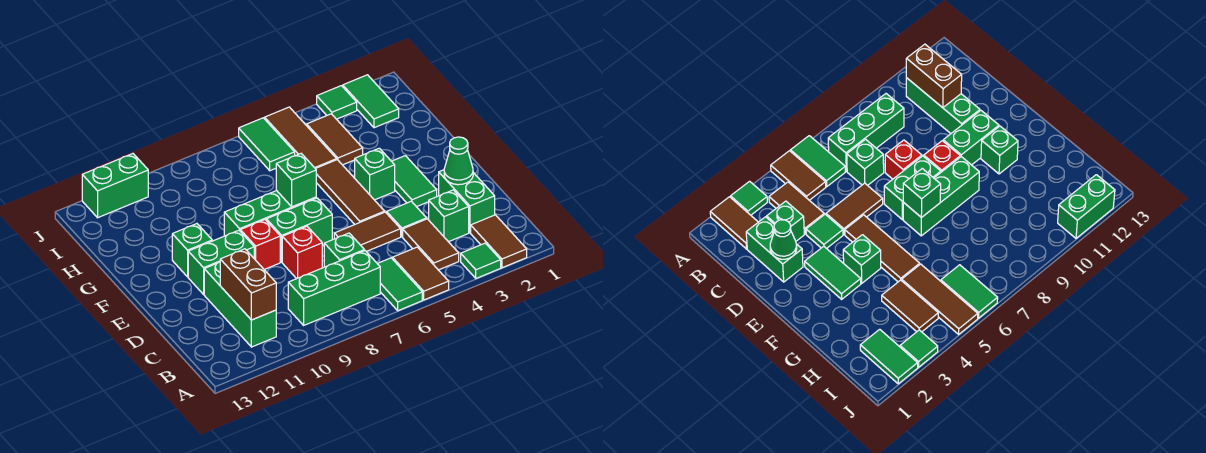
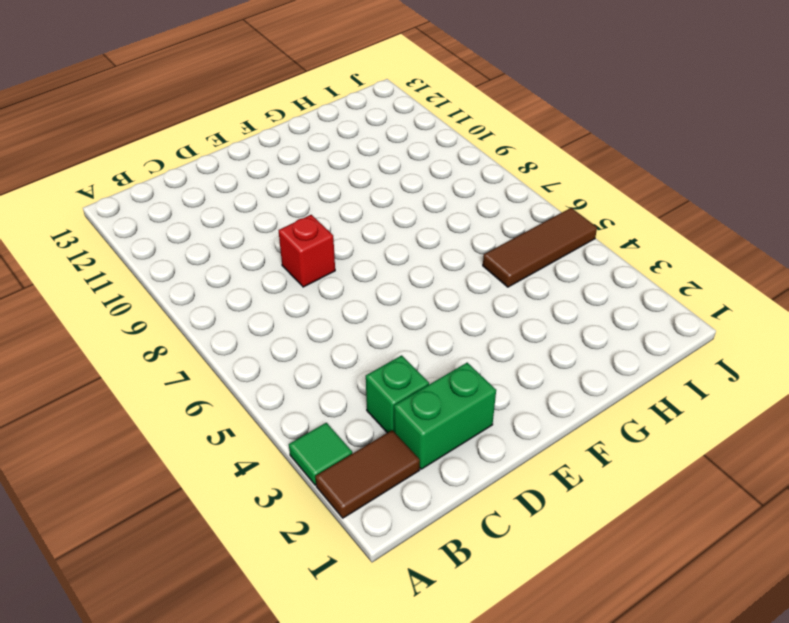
none -> brown 1x2 tile [393,247,449,300]
none -> green 1x2 tile [377,258,422,311]
none -> brown 1x2 tile [403,219,459,270]
none -> green 1x3 brick [288,251,380,325]

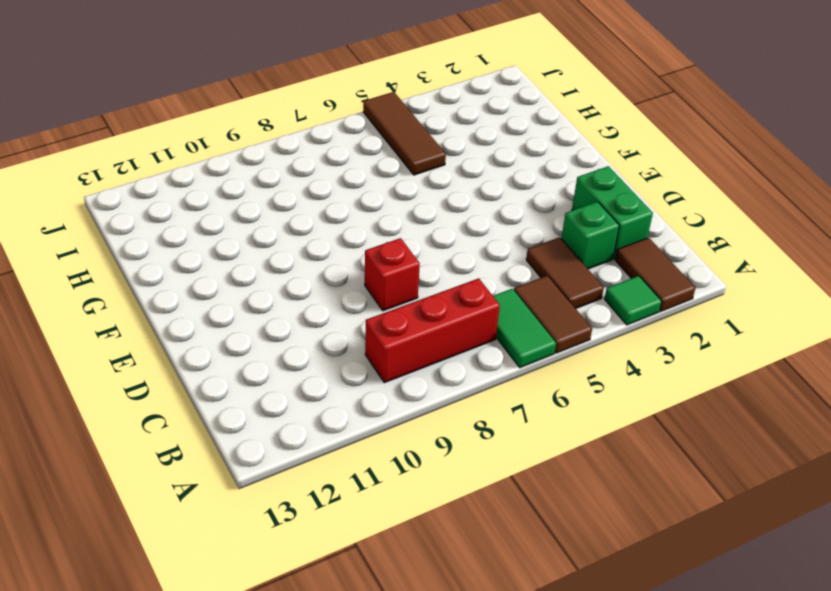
red 1x3 brick [365,278,500,383] -> green 1x3 brick [288,251,380,325]
none -> green 1x3 brick [204,262,276,347]
none -> green 1x1 brick [324,233,364,267]
none -> green 1x1 tile [387,201,427,237]
none -> brown 1x2 tile [334,212,401,252]

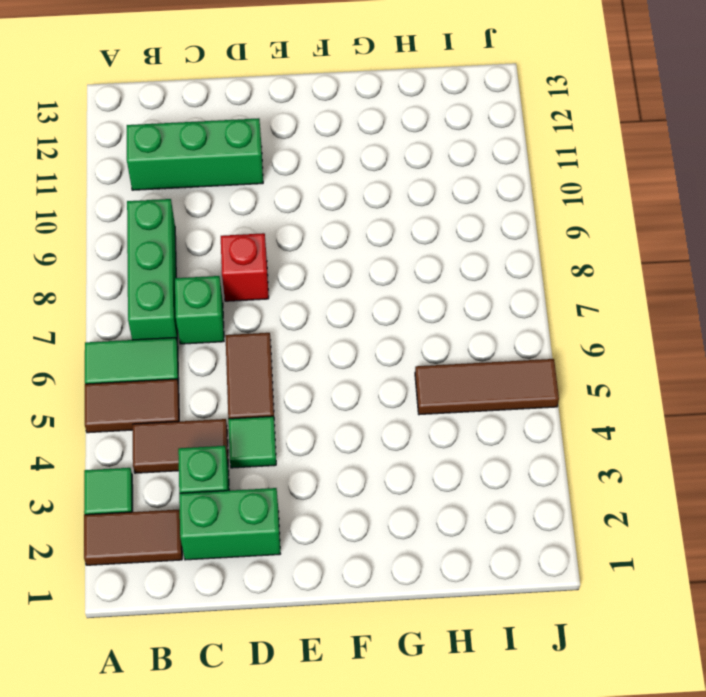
none -> green 1x2 tile [392,156,437,207]
none -> brown 1x3 tile [316,160,385,224]
none -> green 1x2 brick [266,198,332,262]
none -> red 1x1 brick [240,220,280,269]

